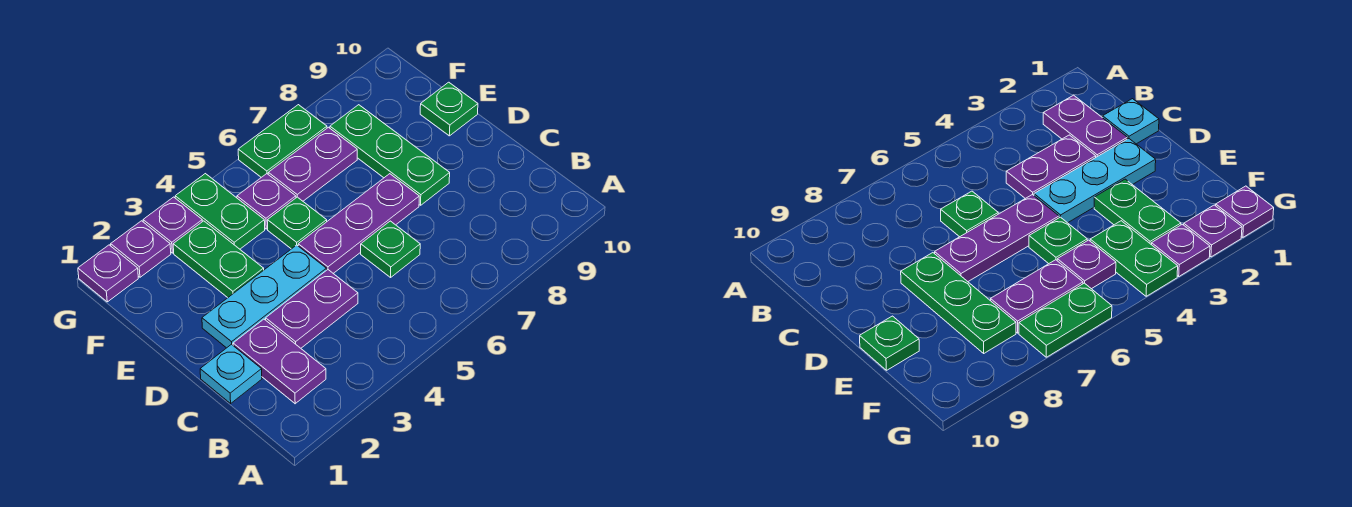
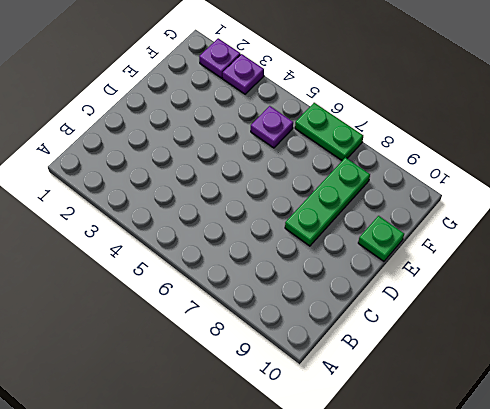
none -> purple 1x2 plate [233,319,326,404]
none -> cyan 1x1 plate [200,344,262,403]
none -> purple 1x2 plate [266,270,358,348]

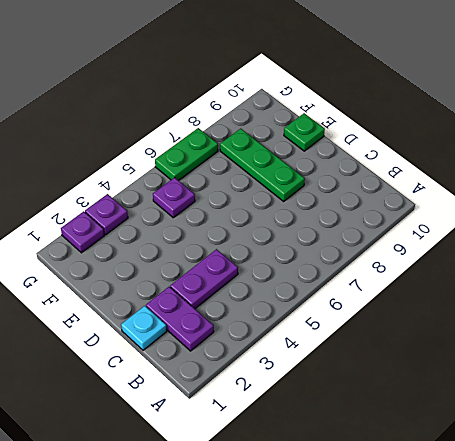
none -> green 1x1 plate [361,221,420,277]
none -> cyan 1x3 plate [202,245,326,348]
none -> purple 1x3 plate [298,174,419,273]

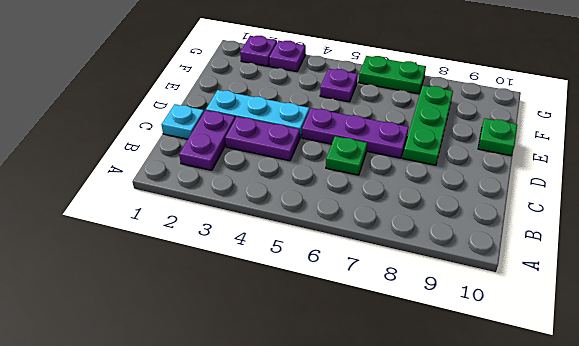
none -> green 1x2 plate [173,221,264,298]
none -> green 1x1 plate [267,197,327,249]
none -> green 1x2 plate [175,174,265,249]

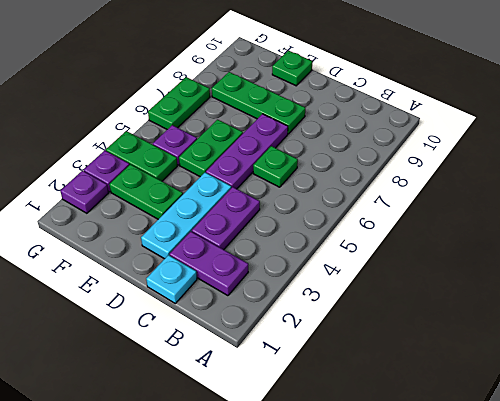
green 1x2 plate [179,120,243,177] -> green 1x1 plate [267,197,327,249]
none -> purple 1x2 plate [268,127,357,201]
none -> purple 1x1 plate [78,245,138,302]

